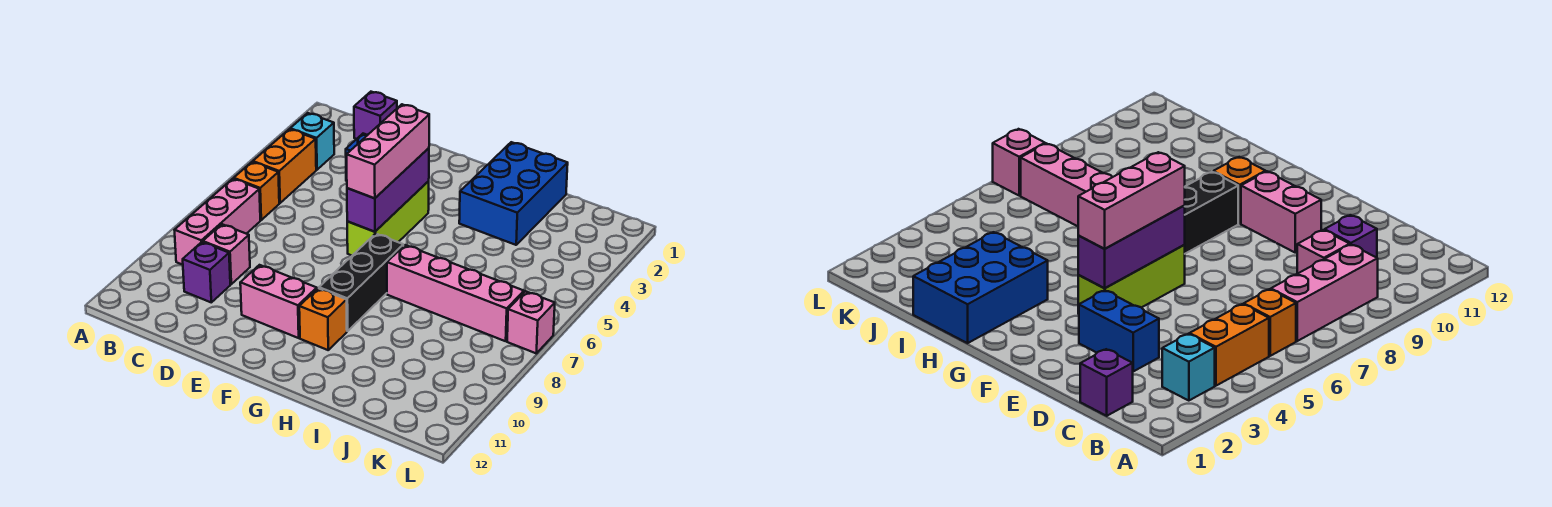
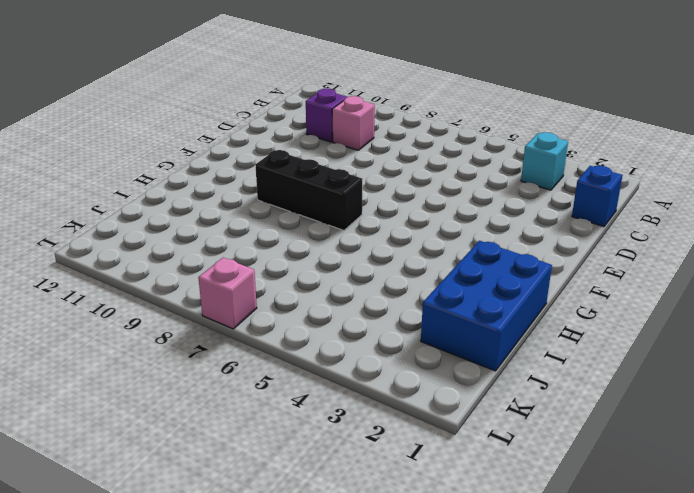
blue 1x1 brick [572,166,623,227] -> purple 1x1 brick [354,92,397,139]
blue 2x3 brick [421,241,552,371] -> blue 2x3 brick turned to [459,142,568,245]
none -> orange 1x2 brick [253,129,316,203]
none -> orange 1x1 brick [234,162,279,220]
none -> pink 1x3 brick [175,179,260,265]

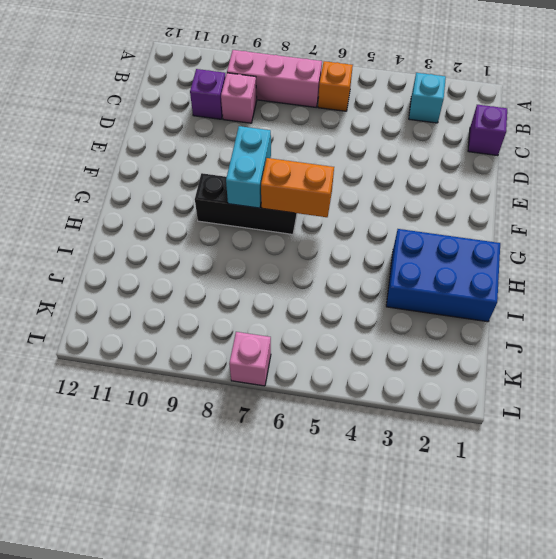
cyan 1x2 brick [226,126,271,208] -> none
orange 1x2 brick [261,158,334,217] -> orange 1x2 brick moved to [253,129,316,203]
none -> blue 1x2 brick [1079,290,1159,371]
none -> pink 1x2 brick [240,265,317,338]
none -> lime 1x3 brick [347,181,429,255]

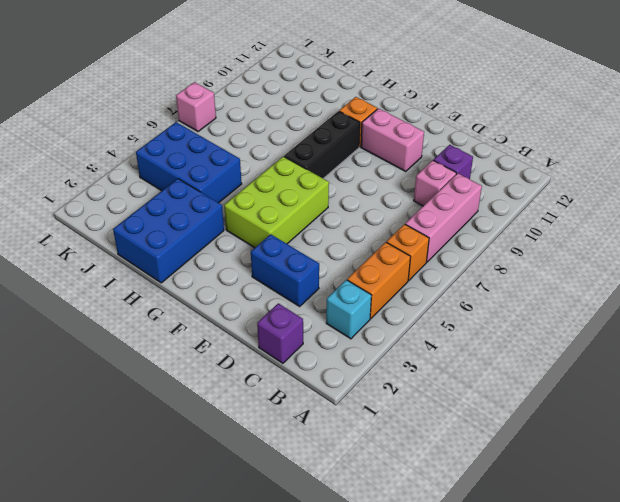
lime 2x3 brick [224,156,329,248] -> lime 1x3 brick [347,181,429,255]
blue 2x3 brick [136,122,242,203] -> none
none -> pink 1x4 brick [387,245,524,341]
none -> purple 1x3 brick [347,148,429,232]
none -> pink 1x3 brick [347,104,429,198]

